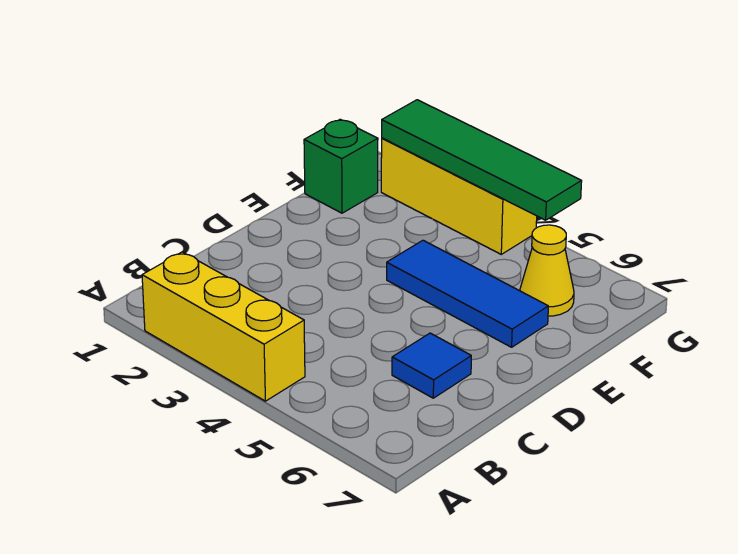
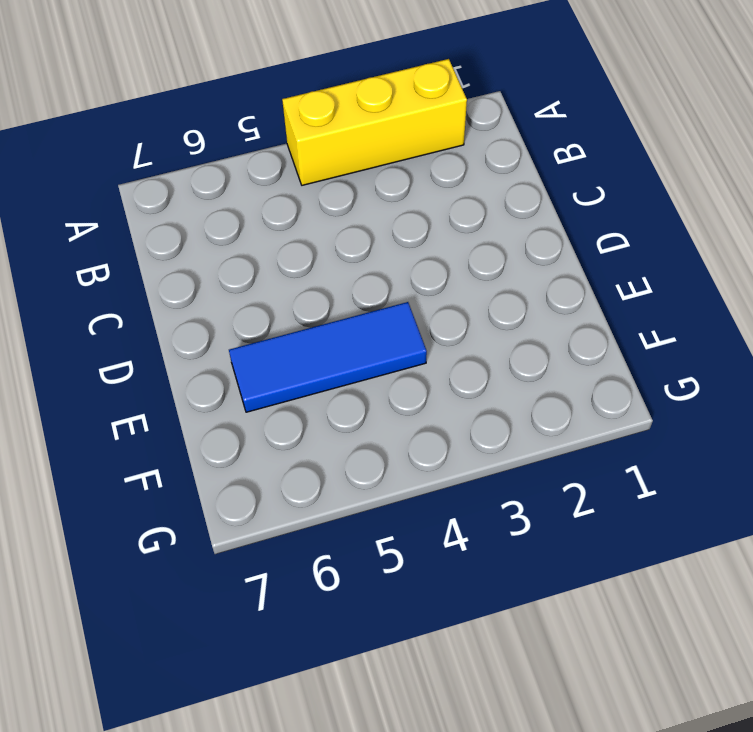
none -> blue 1x1 tile [392,333,471,398]
none -> green 1x1 brick [304,119,378,213]

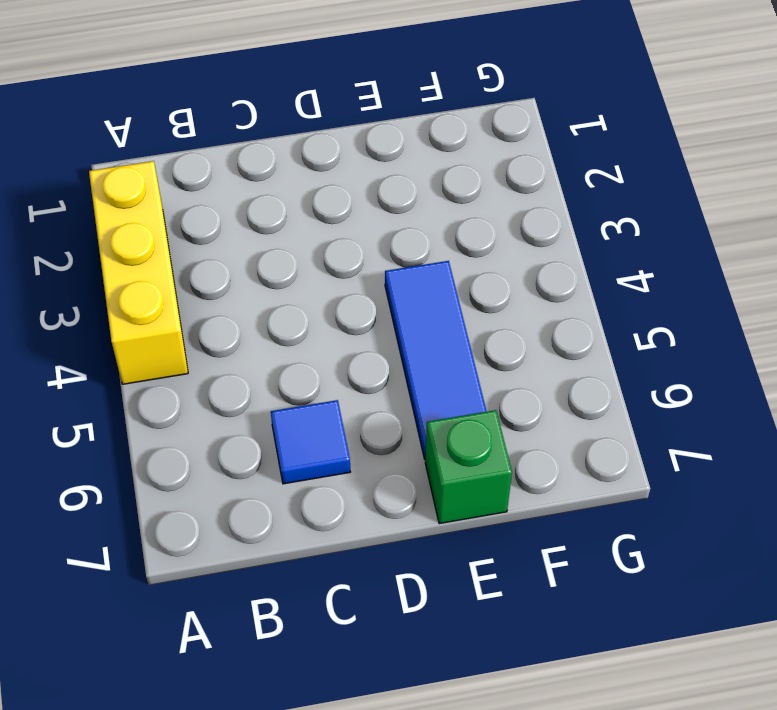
green 1x1 brick [425,410,512,524] -> green 1x1 brick moved to [304,119,378,213]
none -> yellow 1x1 cone [520,225,574,316]
none -> yellow 1x3 brick [381,138,537,254]

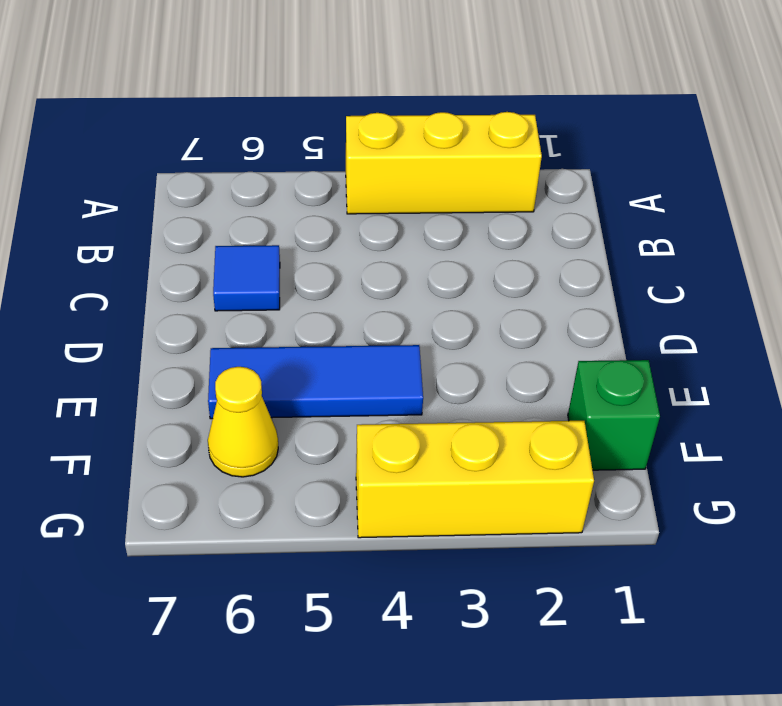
none -> green 1x4 tile [382,100,582,220]

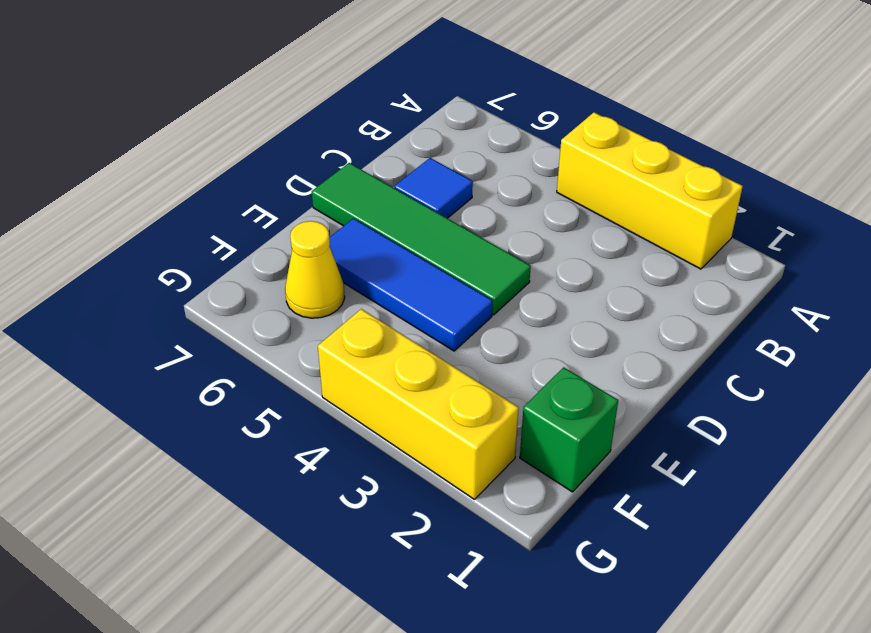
green 1x4 tile [312,163,531,315] -> green 1x4 tile moved to [382,100,582,220]

